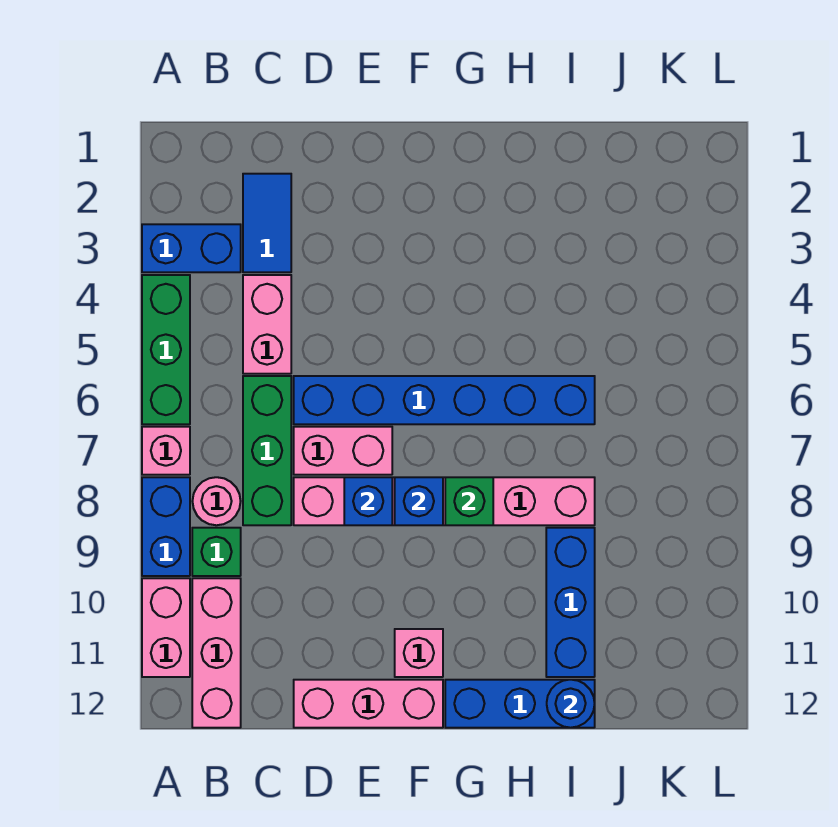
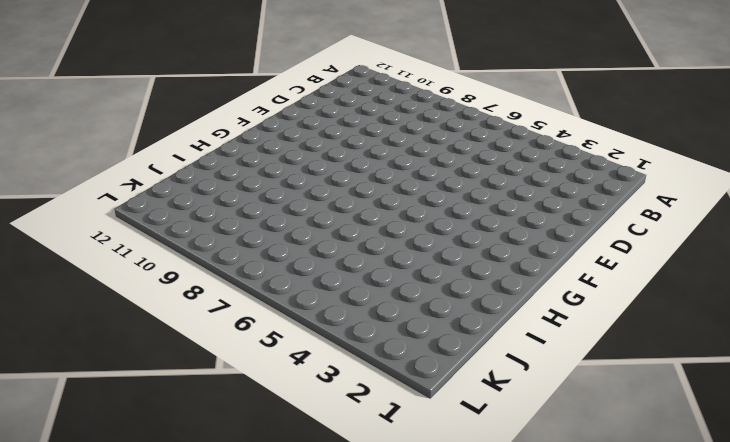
none -> blue 1x2 brick [142,224,241,272]
none -> green 1x3 brick [142,275,190,424]
none -> pink 1x1 brick [142,427,190,475]

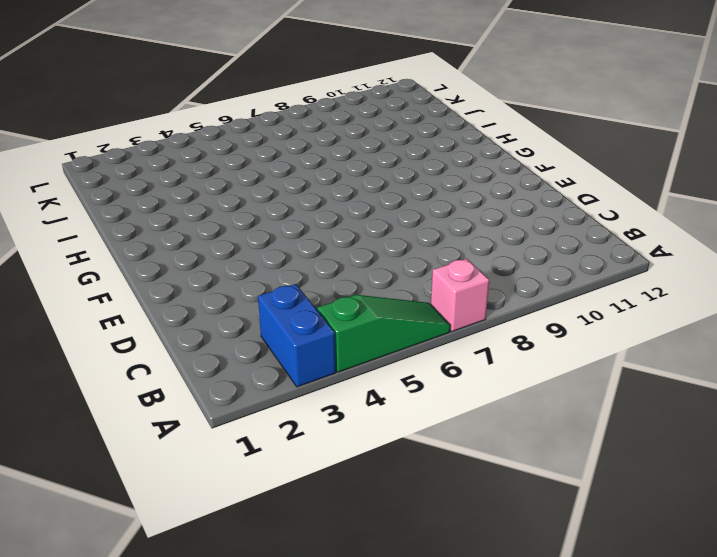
green 1x3 slope [317,295,450,372] -> green 1x3 brick [142,275,190,424]
none -> blue 1x2 brick [142,477,190,576]
none -> pink 1x2 brick [142,578,190,677]
none -> pink 1x1 round brick [192,477,241,525]

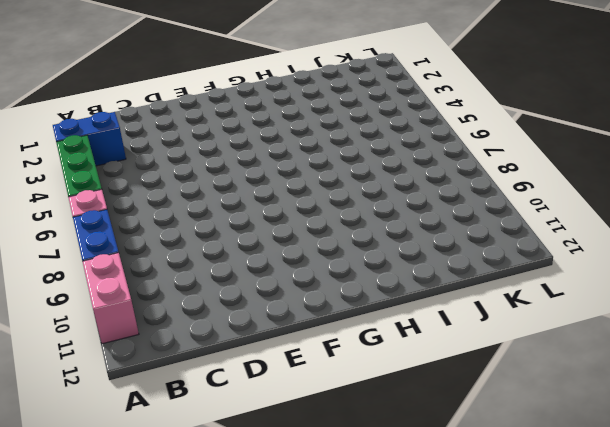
none -> pink 1x1 round brick [192,477,241,525]
none -> green 1x1 brick [192,528,241,576]
none -> pink 1x3 brick [192,578,241,728]

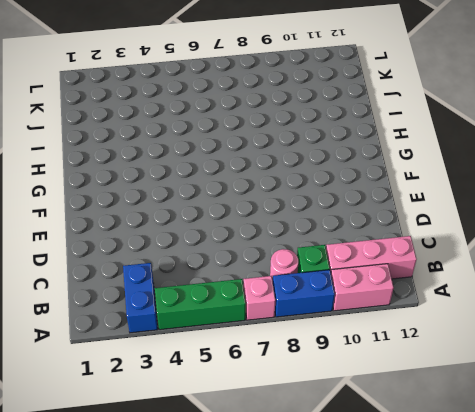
none -> blue 1x2 tile [243,174,291,272]
none -> pink 1x2 brick [243,275,291,374]
none -> green 1x3 brick [243,376,291,525]

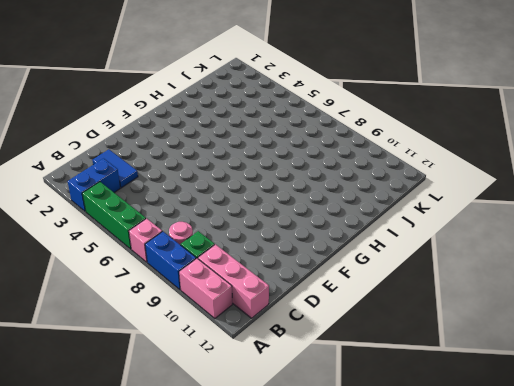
none -> pink 1x2 brick [243,275,291,374]
none -> green 1x3 brick [243,376,291,525]
none -> blue 1x6 brick [294,376,595,424]

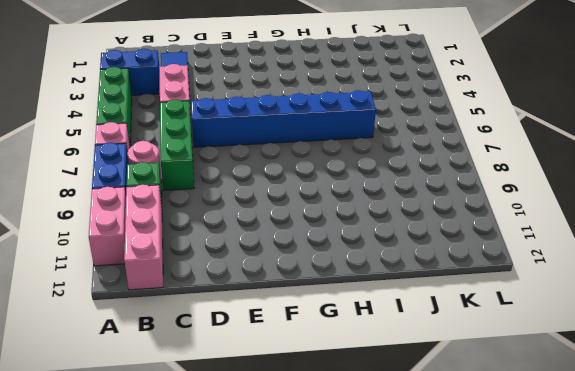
none -> pink 1x2 brick [294,427,392,475]
none -> pink 1x6 brick [294,477,595,525]
none -> pink 1x3 brick [294,680,443,728]

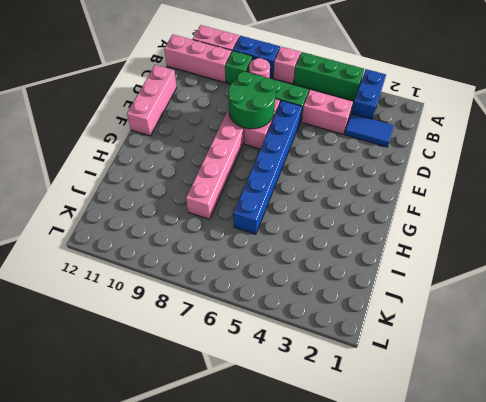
green 2x2 round brick [228,72,275,129] -> blue 1x1 brick [344,477,392,525]
none -> pink 1x1 brick [395,629,443,677]
none -> blue 1x3 brick [445,680,595,728]
none -> blue 1x3 brick [546,528,595,677]

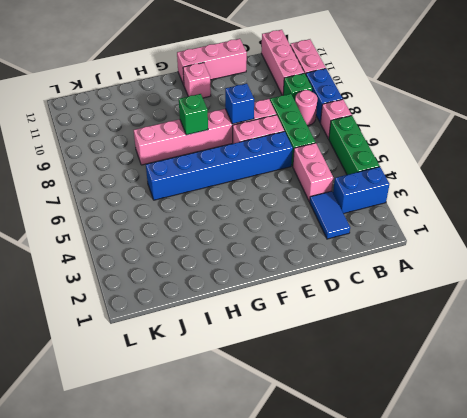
none -> blue 1x3 brick [445,680,595,728]
none -> blue 1x3 brick [546,528,595,677]
none -> blue 1x1 brick [395,477,443,525]

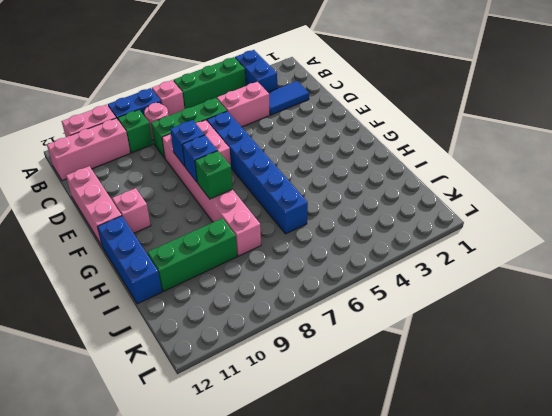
green 1x3 brick [148,218,237,291] -> blue 1x3 brick [546,528,595,677]
none -> blue 1x1 round brick [547,680,595,728]

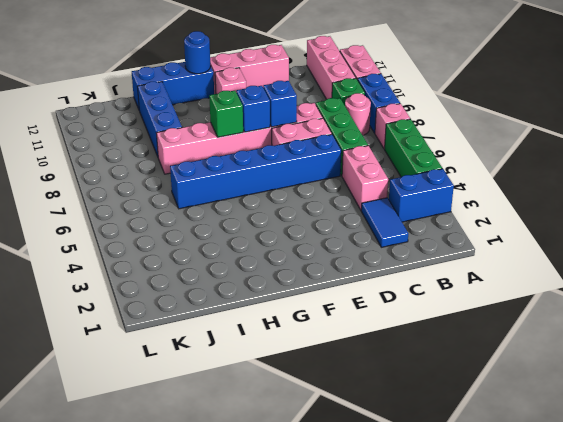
blue 1x1 round brick [184,31,211,74] -> blue 1x1 round brick moved to [547,680,595,728]

